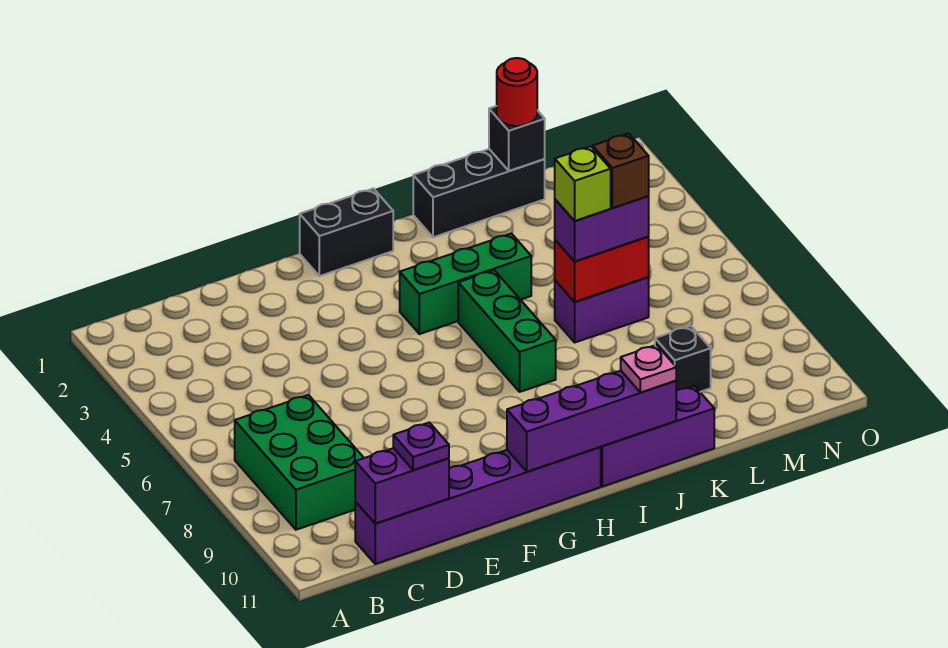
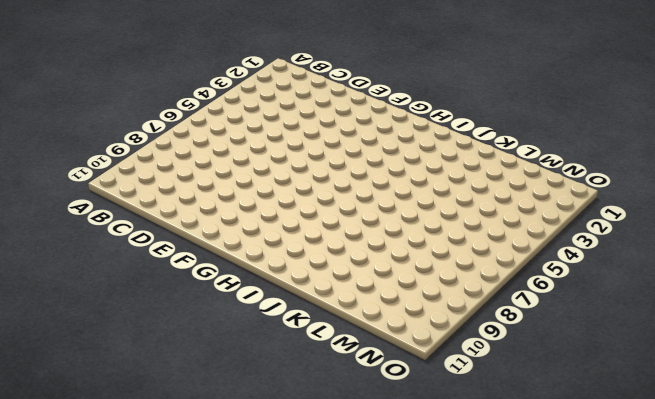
none -> green 2x3 brick [235,395,364,530]
none -> purple 1x6 brick [355,447,601,564]
none -> black 1x2 brick [300,189,393,276]

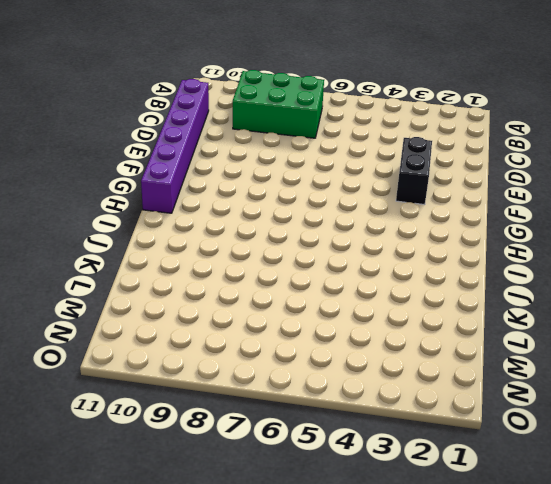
black 1x2 brick [396,137,432,205] -> black 1x2 brick moved to [300,189,393,276]
none -> green 1x3 brick [400,233,531,334]
none -> green 1x3 brick [458,270,556,392]
none -> purple 1x3 brick [601,386,714,487]

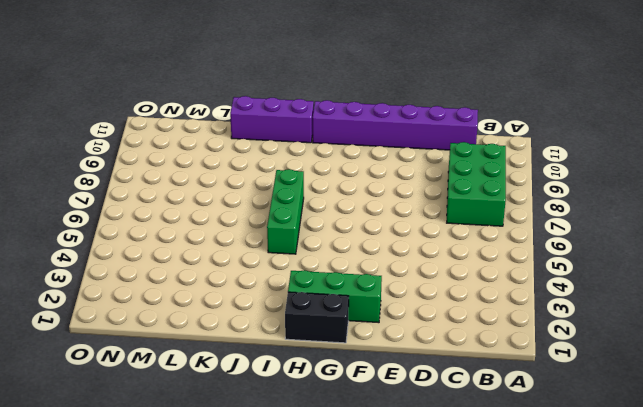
green 1x3 brick [288,270,382,323] -> green 1x3 brick moved to [400,233,531,334]
none -> black 1x3 brick [413,149,545,237]
none -> purple 1x2 brick [555,277,649,342]
none -> black 1x1 brick [655,326,711,392]

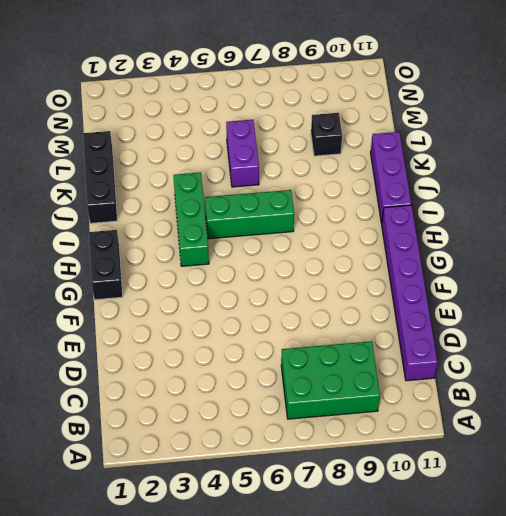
none -> purple 1x2 brick [355,448,449,523]
none -> purple 1x4 brick [507,371,676,472]
none -> red 1x2 brick [555,237,649,302]

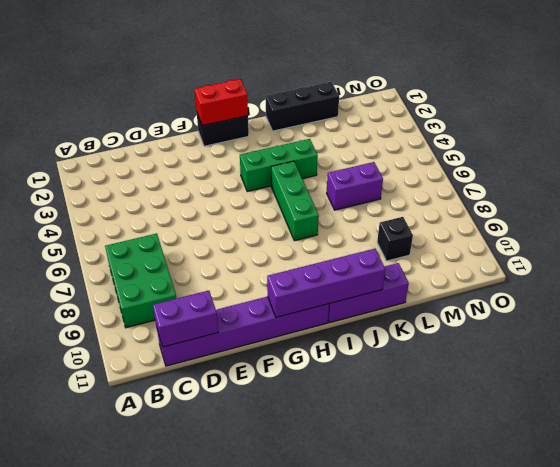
red 1x2 brick [195,79,248,125] -> red 1x2 brick moved to [555,237,649,302]
none -> black 1x1 brick [489,106,545,171]
none -> purple 1x1 plate [393,423,449,470]
none -> pink 1x1 plate [621,345,676,393]

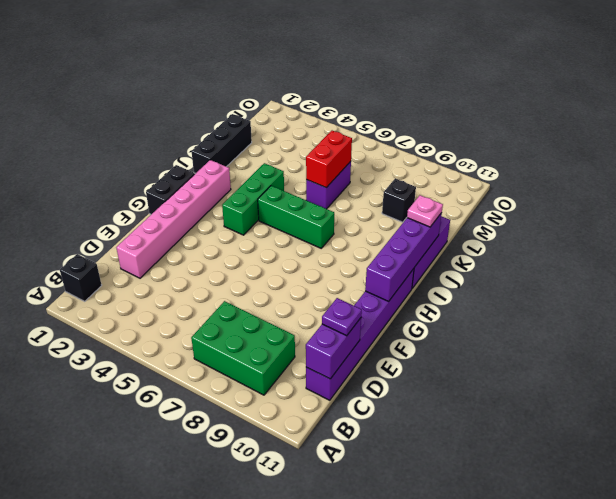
black 1x1 brick [60,254,102,301] -> black 1x1 brick moved to [489,106,545,171]
pink 1x6 brick [116,160,231,278] -> none
none -> purple 1x2 brick [555,196,649,262]
none -> red 1x1 round brick [497,58,537,126]
none -> lime 1x1 brick [555,146,611,221]

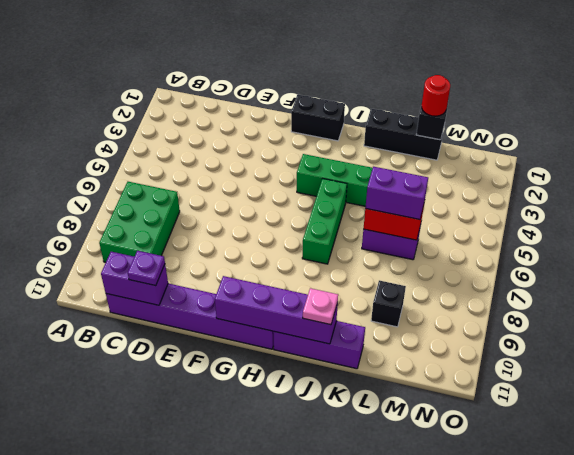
none -> lime 1x1 brick [555,146,611,221]
none -> brown 1x1 brick [593,133,649,208]

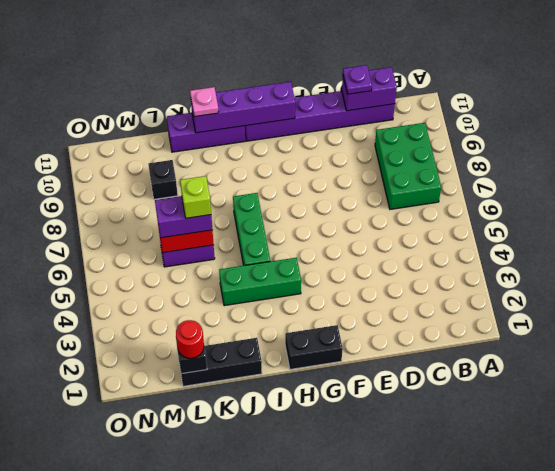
none -> brown 1x1 brick [593,133,649,208]

